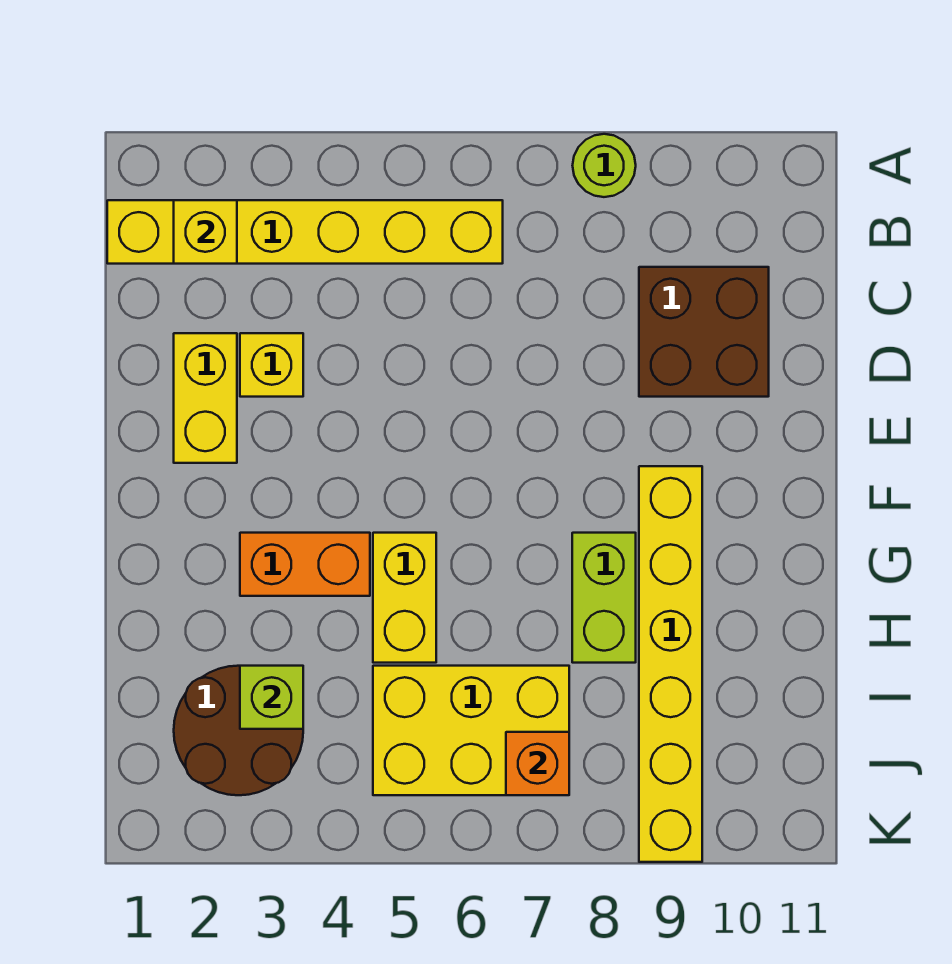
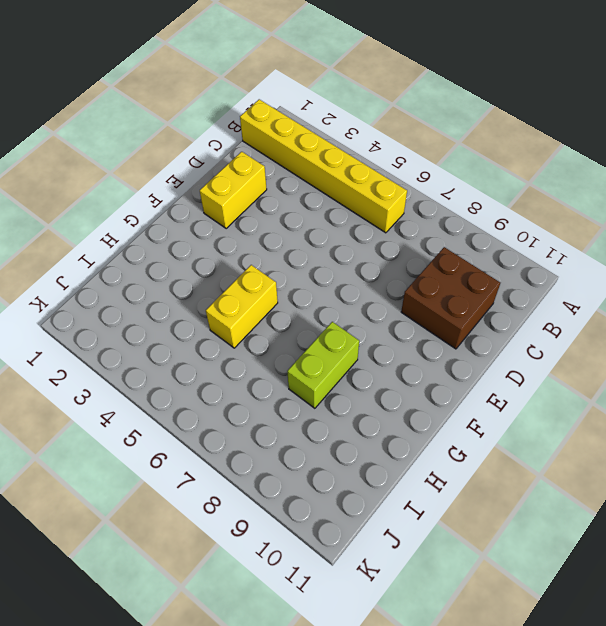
none -> lime 1x1 round brick [573,134,636,197]
none -> yellow 1x1 brick [240,333,303,397]
none -> yellow 1x6 brick [639,466,702,862]

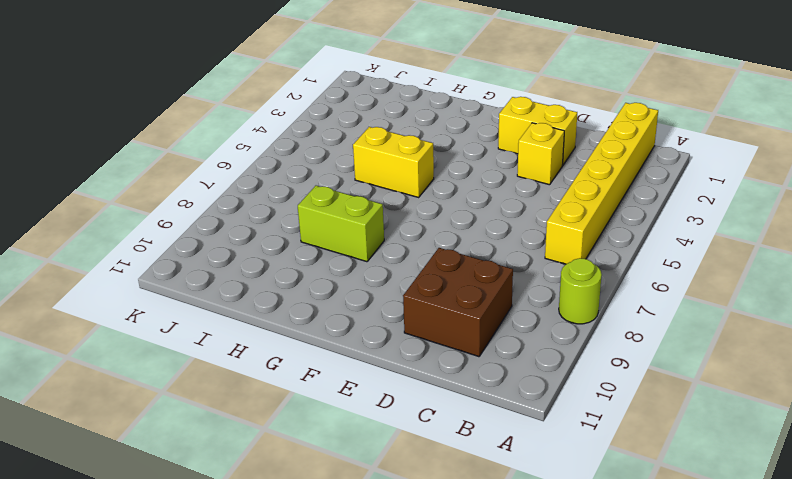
none -> yellow 1x6 brick [639,466,702,862]
none -> orange 1x2 brick [240,533,370,596]
none -> brown 2x2 round brick [174,666,303,795]

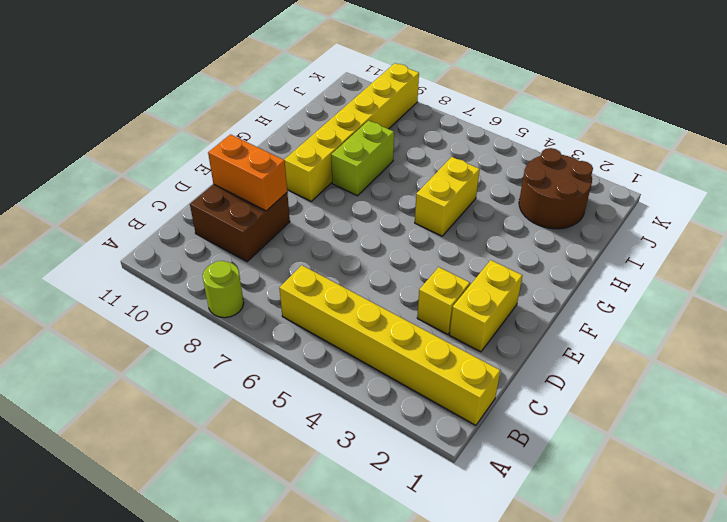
orange 1x2 brick [208,134,287,211] -> orange 1x2 brick moved to [240,533,370,596]
none -> yellow 2x3 brick [373,666,569,795]
none -> yellow 1x1 brick [174,200,237,264]
none -> lime 1x1 brick [240,666,303,729]

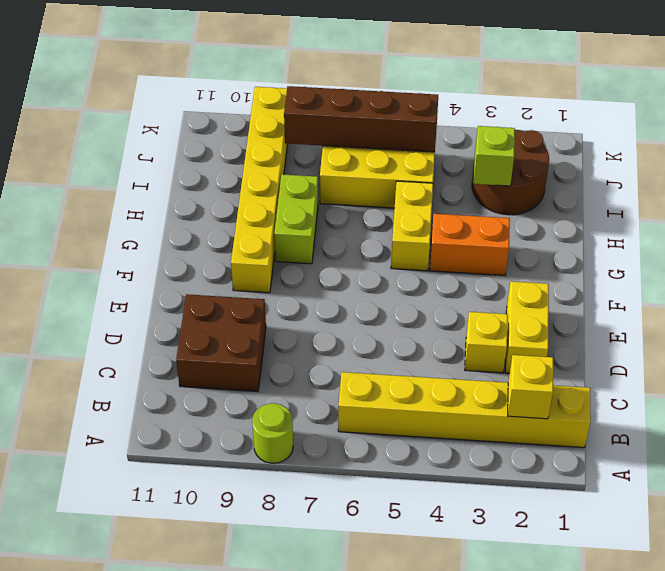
brown 1x4 brick [284,86,438,152] -> orange 1x1 brick [506,732,569,795]

